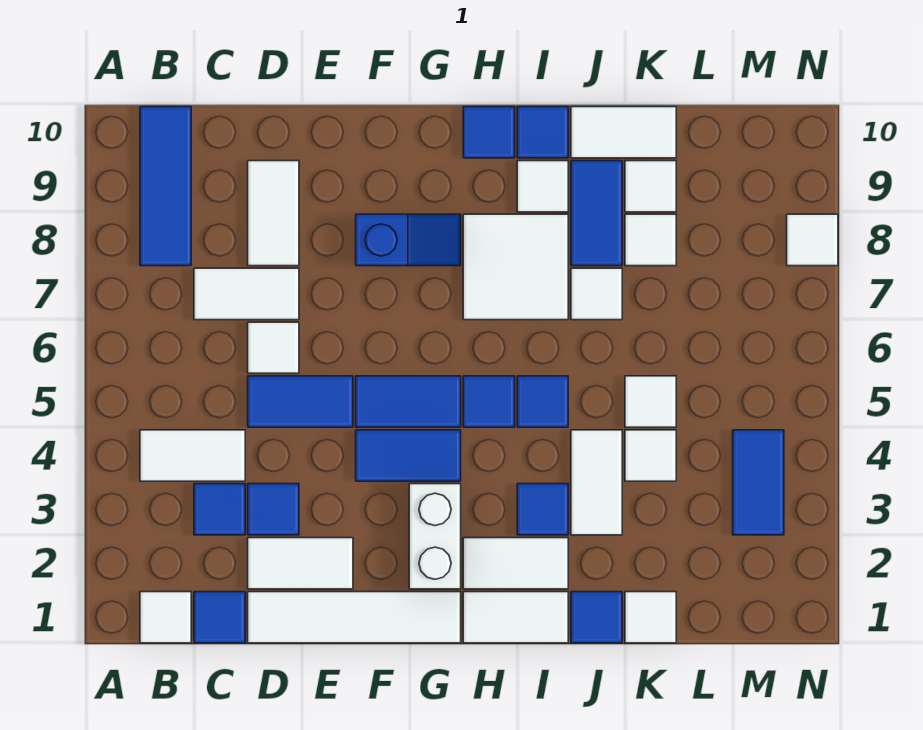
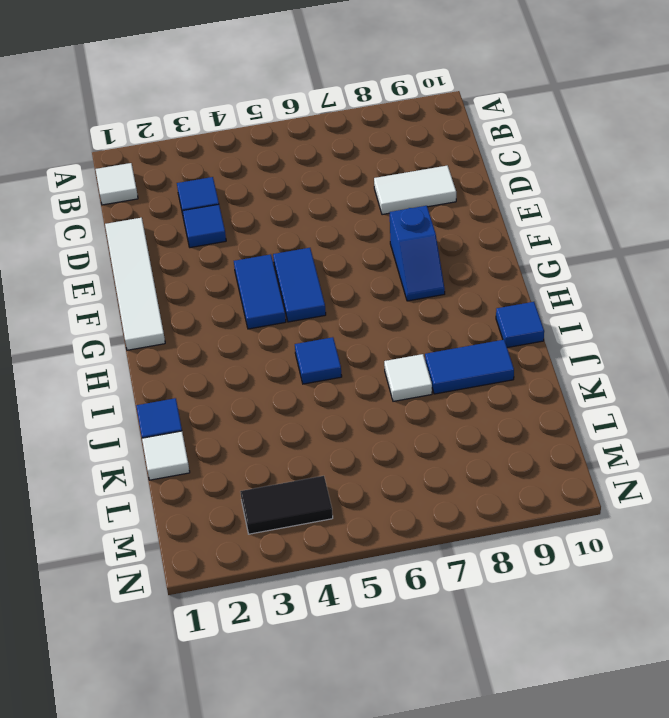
black 1x2 tile [240,476,333,534] -> blue 1x2 tile [733,430,784,535]
none -> white 1x2 tile [140,430,245,481]
none -> blue 1x3 tile [140,107,191,266]
none -> blue 1x1 tile [194,592,245,643]
none -> white 1x2 tile [194,268,299,320]

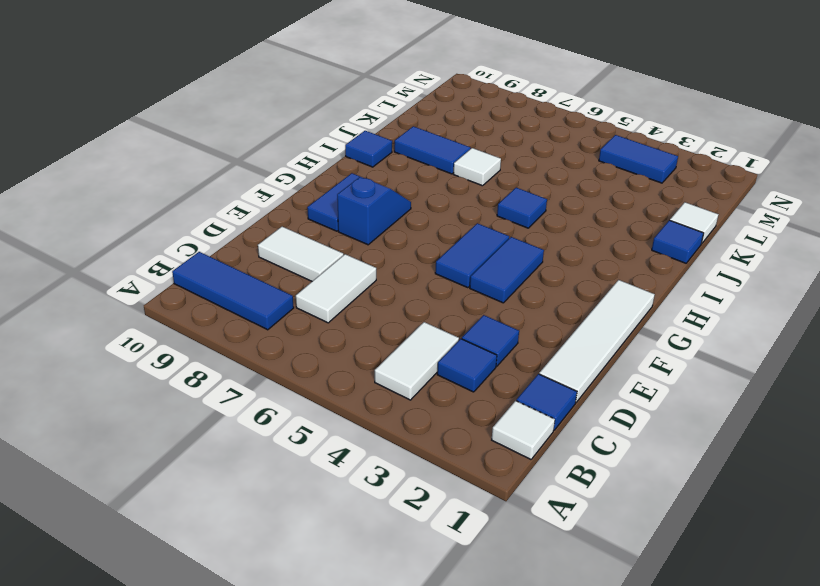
blue 1x2 tile [307,173,360,231] -> blue 1x2 tile moved to [248,376,353,427]
none -> white 1x2 tile [248,538,353,589]
none -> white 1x1 tile [248,322,299,373]
none -> white 1x2 brick [409,484,461,589]
none -> white 1x2 tile [463,592,568,643]

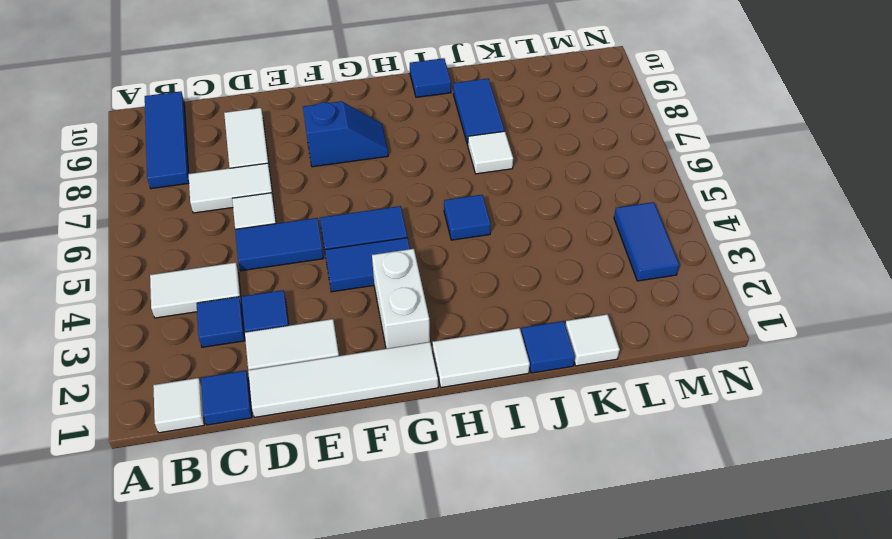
none -> white 1x2 tile [463,538,568,589]
none -> blue 1x1 tile [463,376,515,427]
none -> white 2x2 tile [463,214,568,320]
none -> blue 1x1 tile [463,107,515,158]

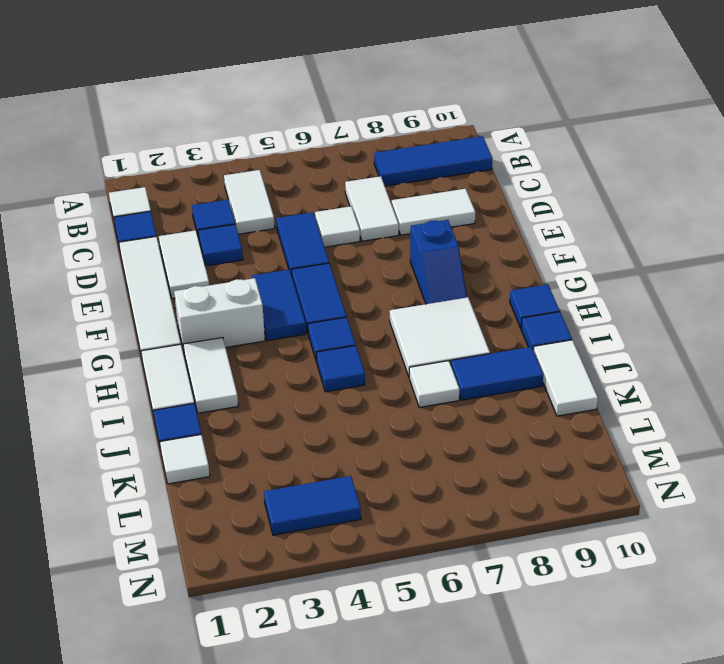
none -> blue 1x1 tile [517,484,568,535]
none -> white 1x1 tile [517,161,568,212]
none -> white 1x2 tile [571,430,622,535]
none -> white 1x1 tile [625,430,676,481]

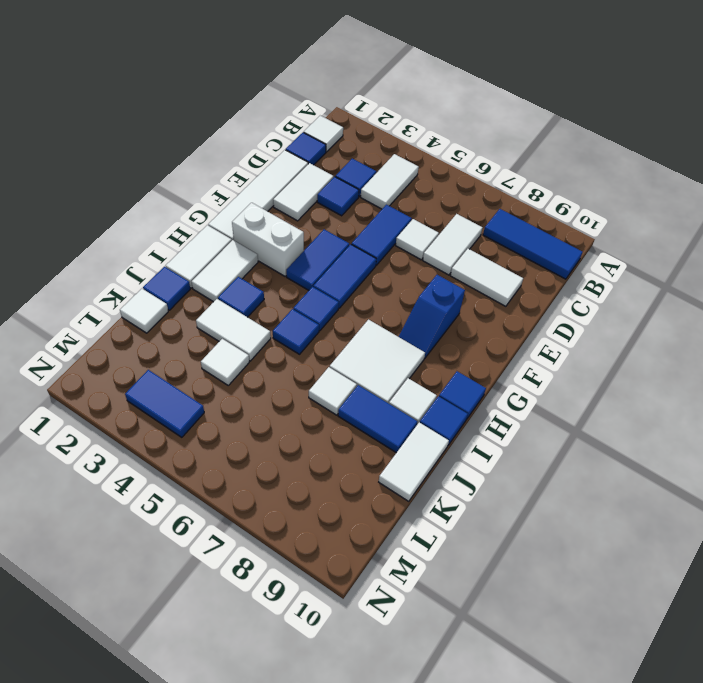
none -> white 1x1 tile [625,376,676,427]
none -> white 1x1 tile [625,214,676,266]
none -> white 1x1 tile [625,161,676,212]
none -> white 1x1 tile [787,214,838,266]

